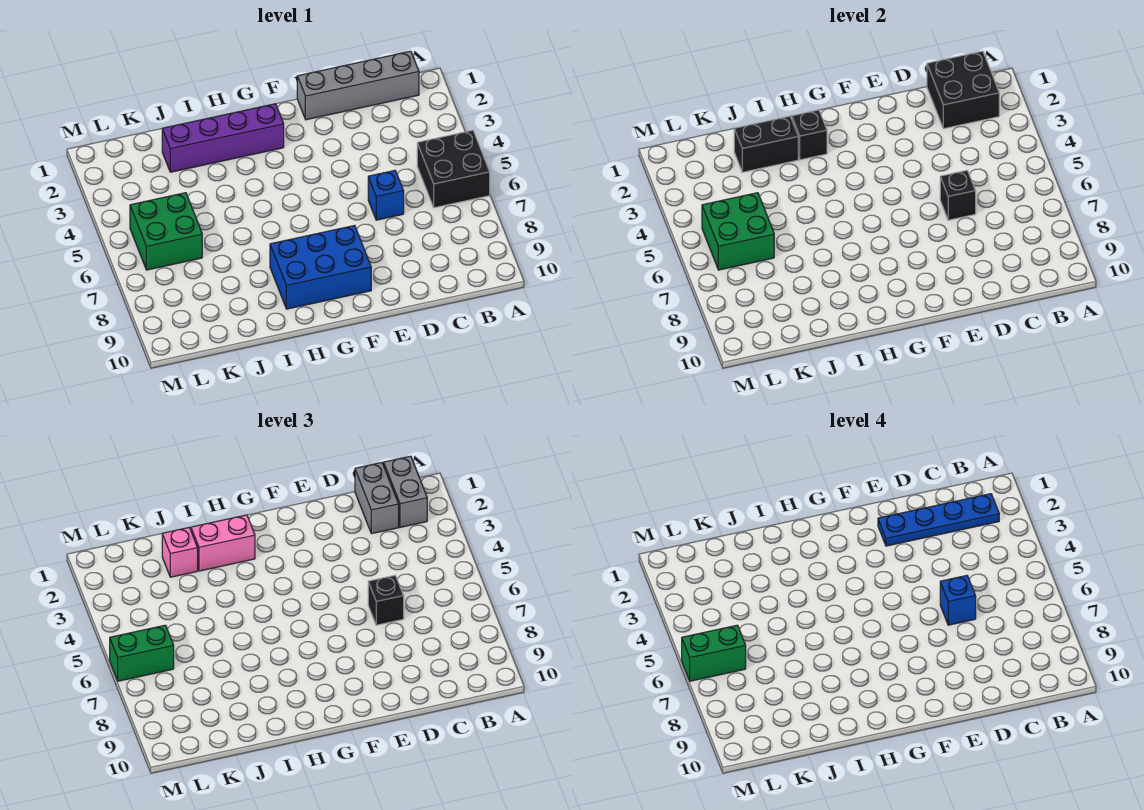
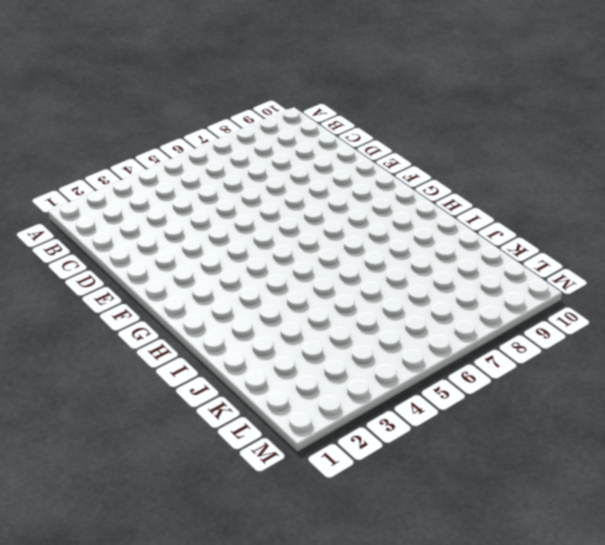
none -> black 2x2 brick [417,130,490,208]
none -> grey 1x4 brick [297,51,419,120]
none -> blue 1x1 brick [368,170,404,220]

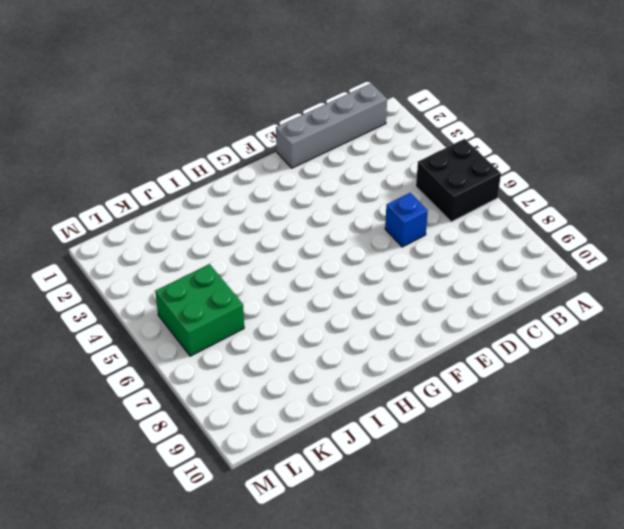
none -> blue 2x3 brick [270,225,371,309]
none -> purple 1x4 brick [162,104,284,172]
none -> black 2x2 brick [927,51,999,129]

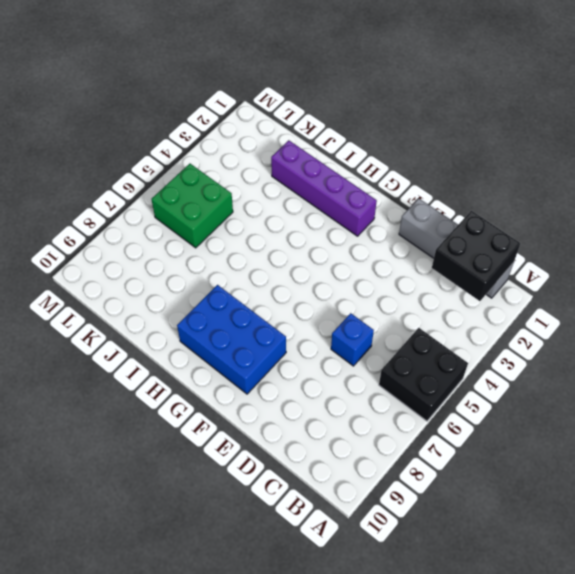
none -> black 1x1 brick [940,170,976,220]
none -> black 1x1 brick [792,110,827,160]
none -> black 1x2 brick [734,116,798,172]

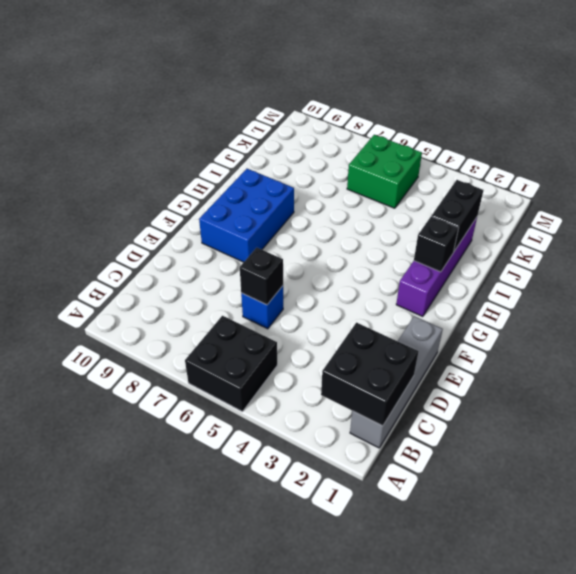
none -> green 2x2 brick [702,193,774,270]
none -> grey 1x2 brick [384,456,427,527]
none -> grey 1x2 brick [355,463,399,534]

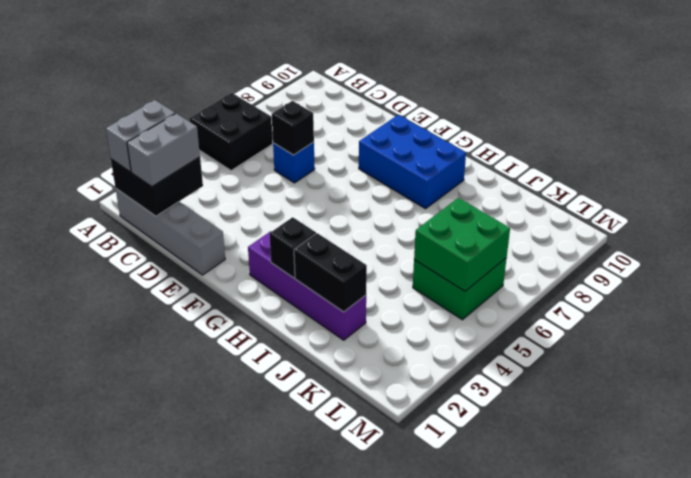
none -> black 1x1 brick [368,575,404,625]
none -> pink 1x2 brick [191,515,255,571]
none -> pink 1x1 brick [162,527,198,577]

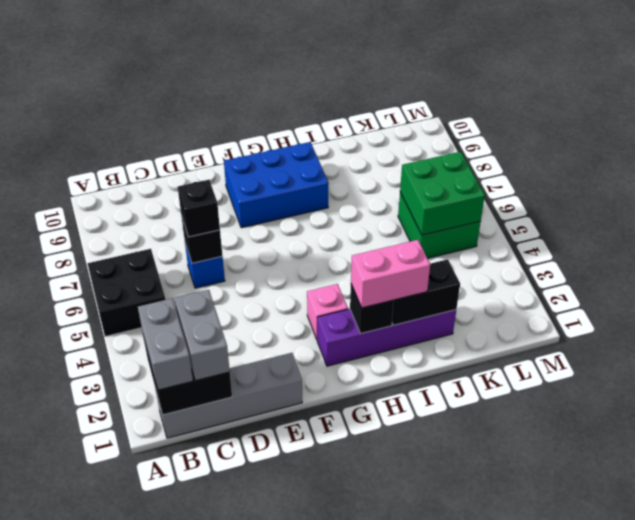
pink 1x1 brick [307,284,348,339] -> pink 1x1 brick moved to [162,527,198,577]
none -> green 1x2 brick [110,625,174,681]
none -> blue 1x4 plate [878,494,999,546]
none -> blue 1x1 brick [940,575,976,625]

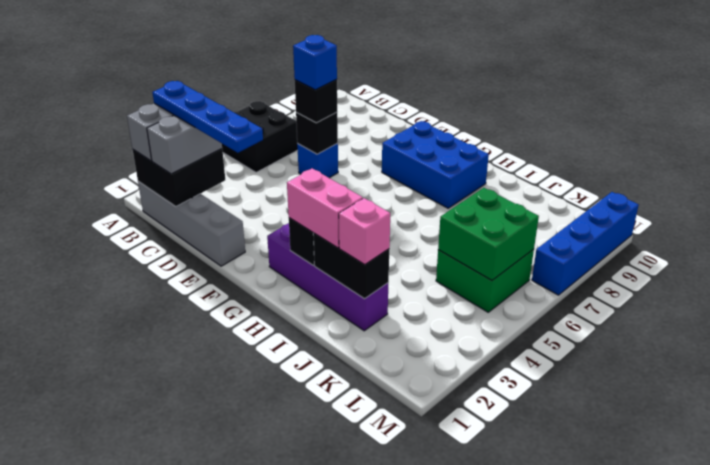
blue 1x4 brick [532,192,639,295] -> none
none -> green 1x2 brick [110,625,174,681]
none -> green 1x2 brick [682,625,746,681]

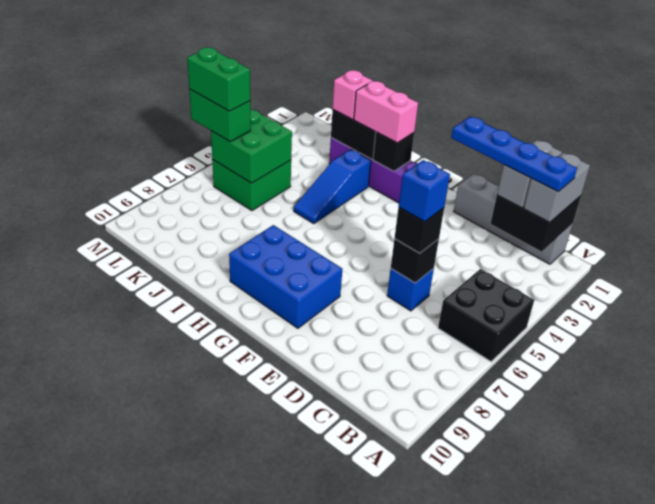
blue 1x3 slope [294,149,371,223] -> none

